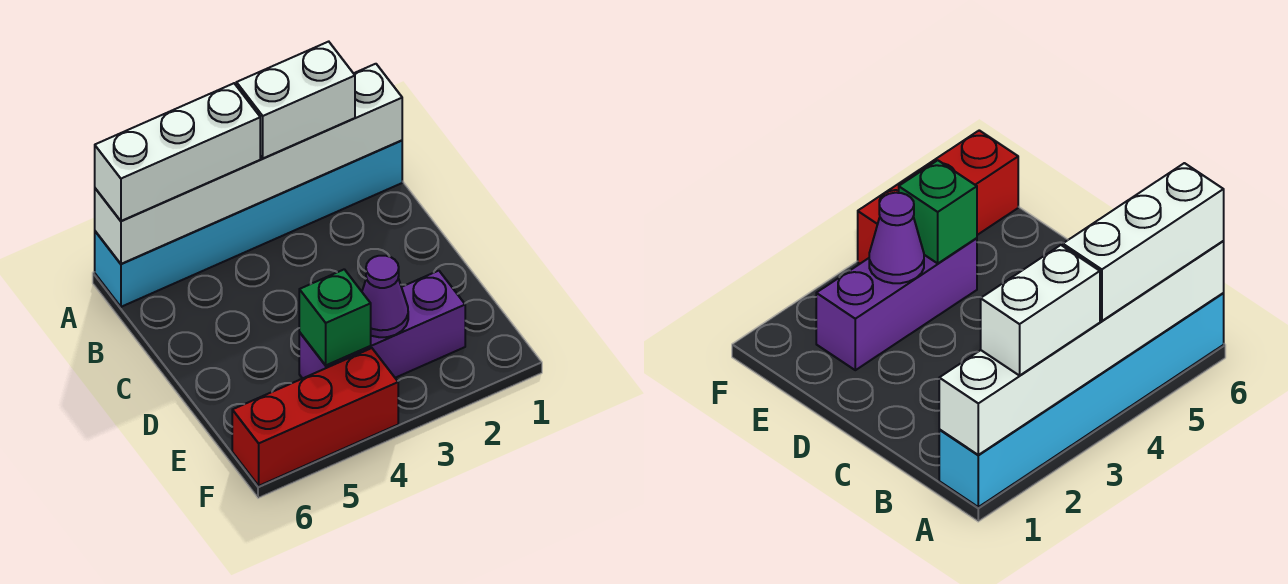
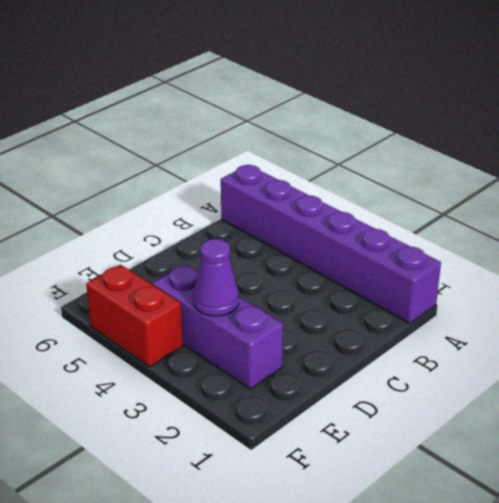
purple 1x6 brick [221,165,441,324] -> cyan 1x6 brick [95,141,402,307]
red 1x2 brick [86,265,183,367] -> red 1x3 brick [232,348,398,486]
none -> white 1x6 brick [95,64,402,264]
none -> green 1x1 brick [299,269,371,365]

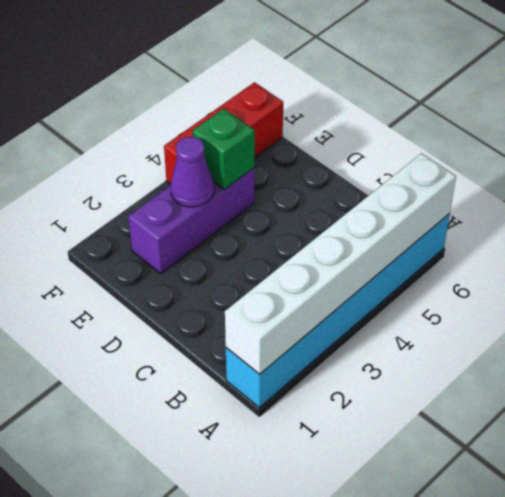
none -> white 1x2 brick [236,42,355,158]
none -> white 1x3 brick [95,83,260,221]

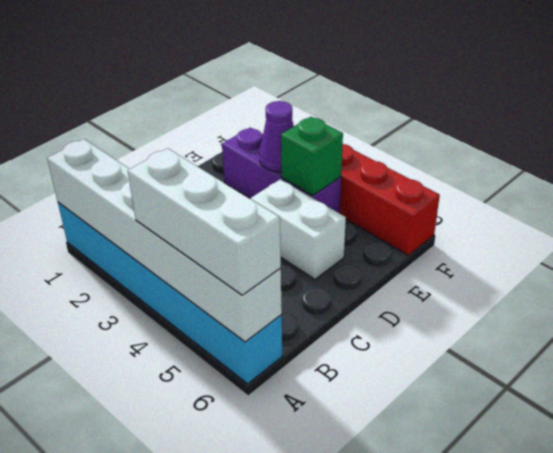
white 1x2 brick [250,179,346,279] -> white 1x2 brick moved to [236,42,355,158]

